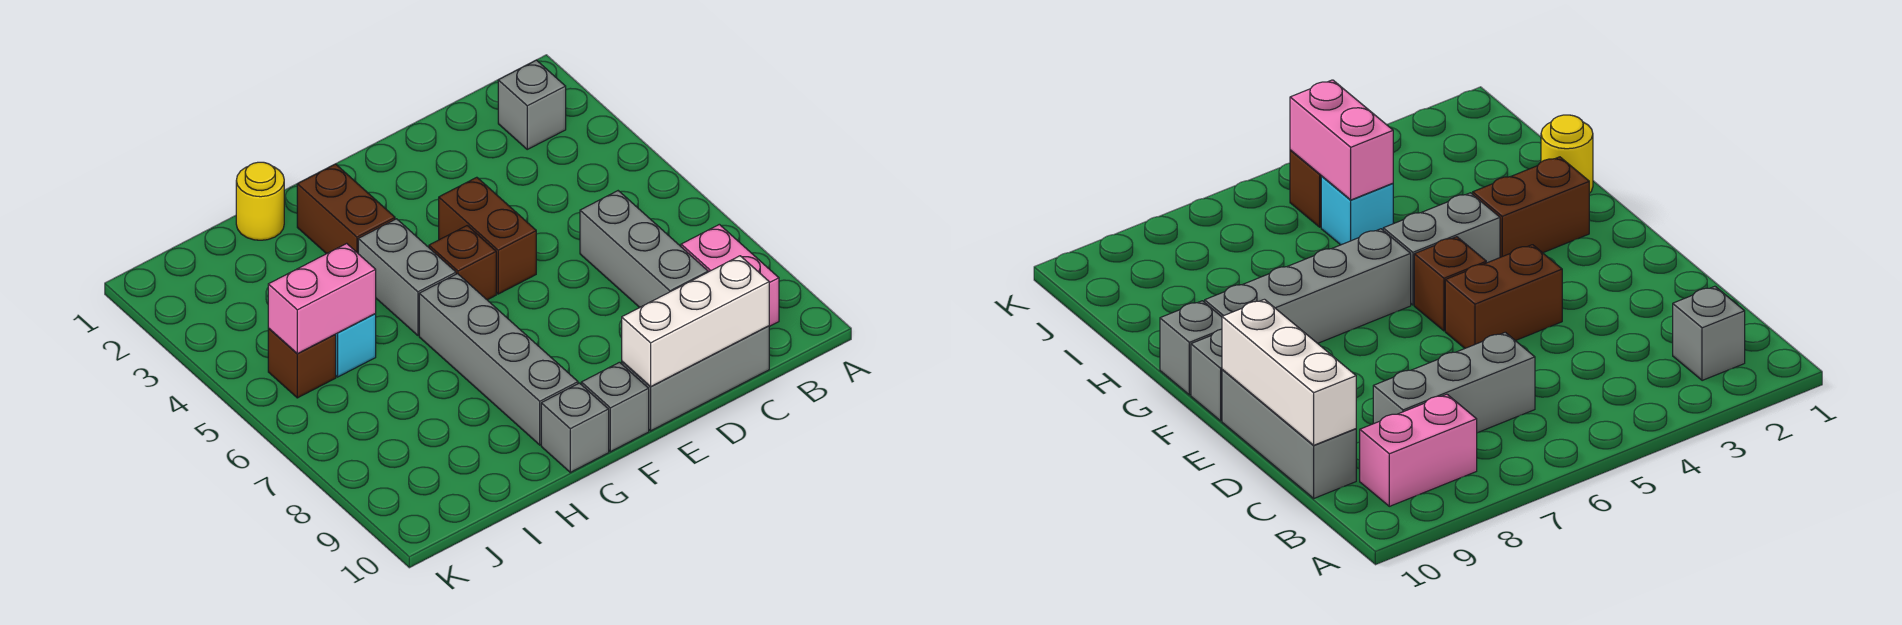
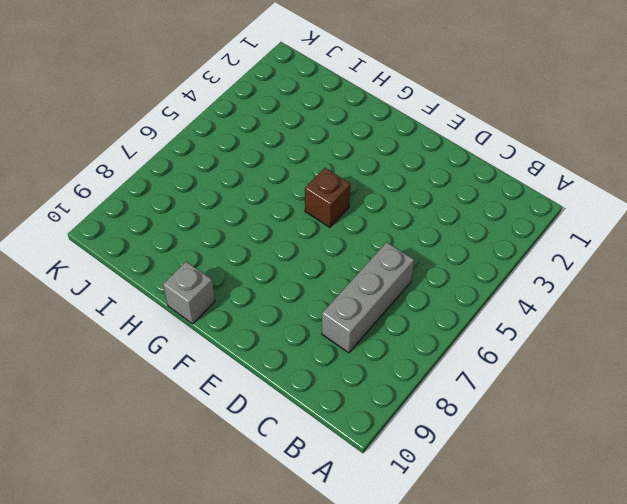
none -> grey 1x1 brick [498,60,566,149]
none -> pink 1x2 brick [681,224,779,327]
none -> grey 1x3 brick [621,326,769,431]

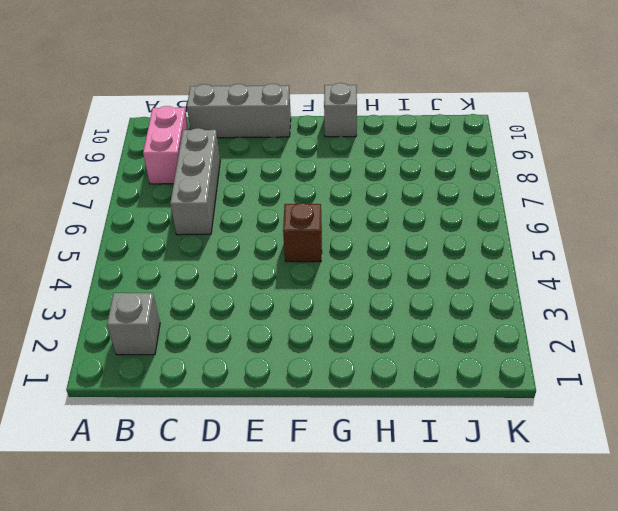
none -> brown 1x2 brick [439,177,536,294]
none -> grey 1x1 brick [581,362,649,452]
none -> brown 1x2 brick [297,164,395,254]

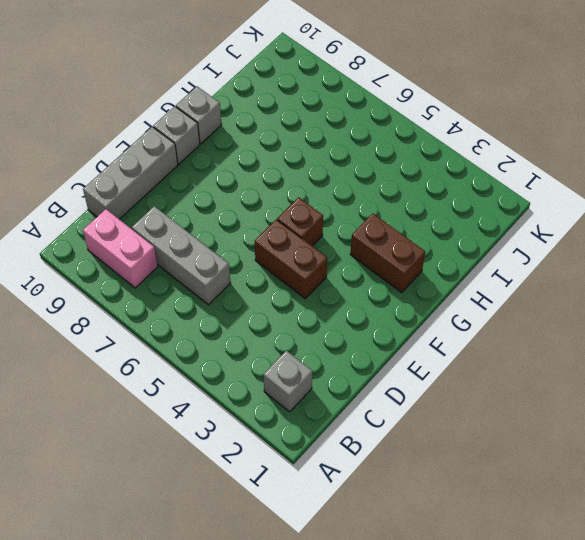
none -> grey 1x2 brick [358,219,456,335]
none -> grey 1x4 brick [419,274,578,445]
none -> yellow 1x1 round brick [236,162,284,240]

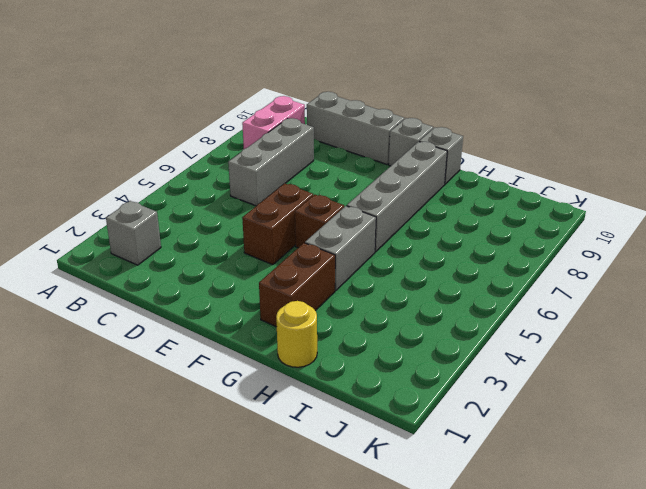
none -> cyan 1x1 brick [335,313,376,377]
none -> brown 1x1 brick [268,328,336,398]
none -> white 1x3 brick [622,256,769,387]

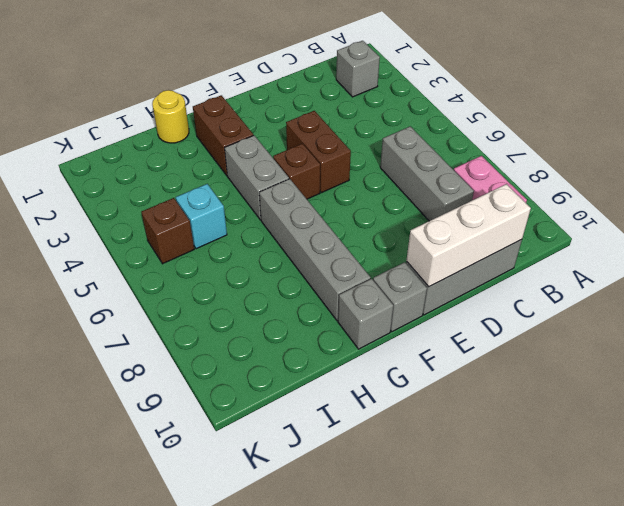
none -> pink 1x2 brick [268,243,376,354]

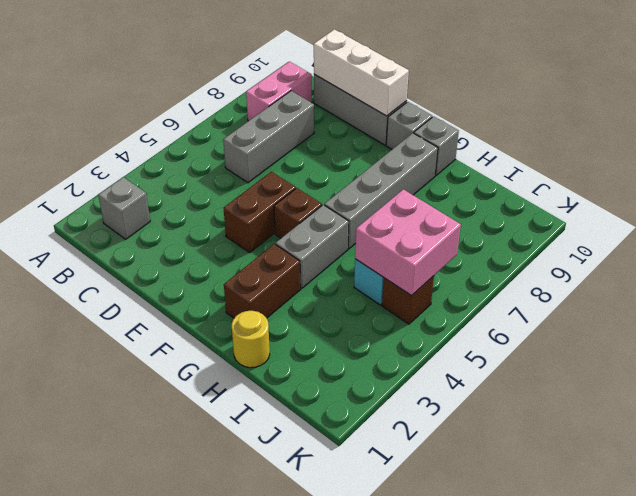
pink 2x2 brick [355,189,461,296] -> pink 1x2 brick [268,243,376,354]

